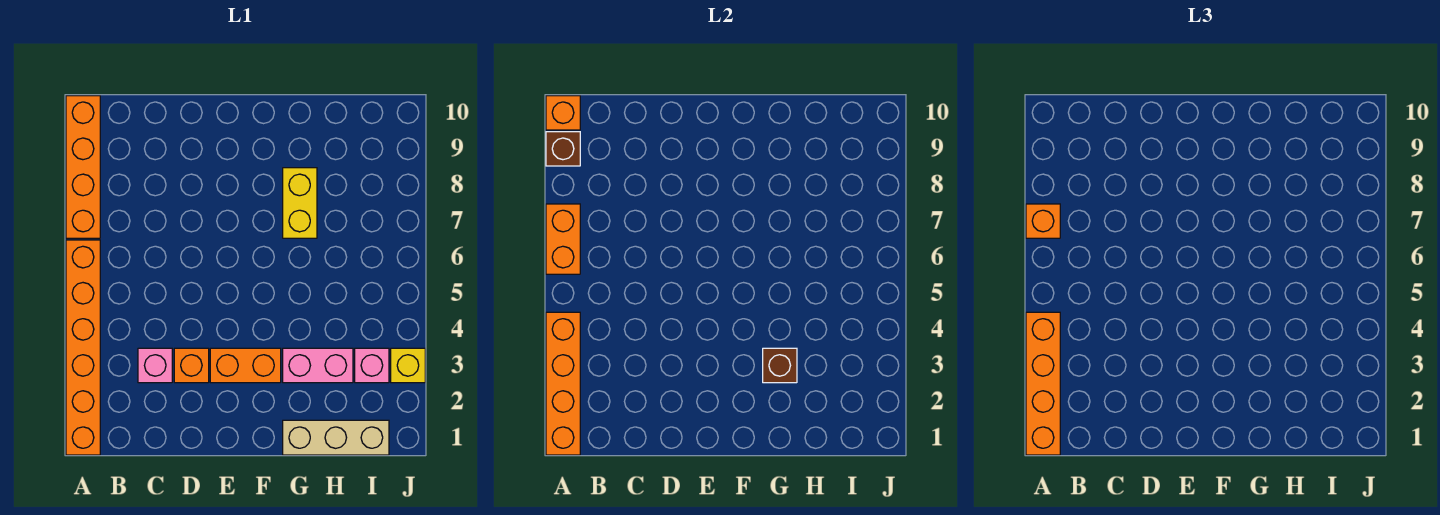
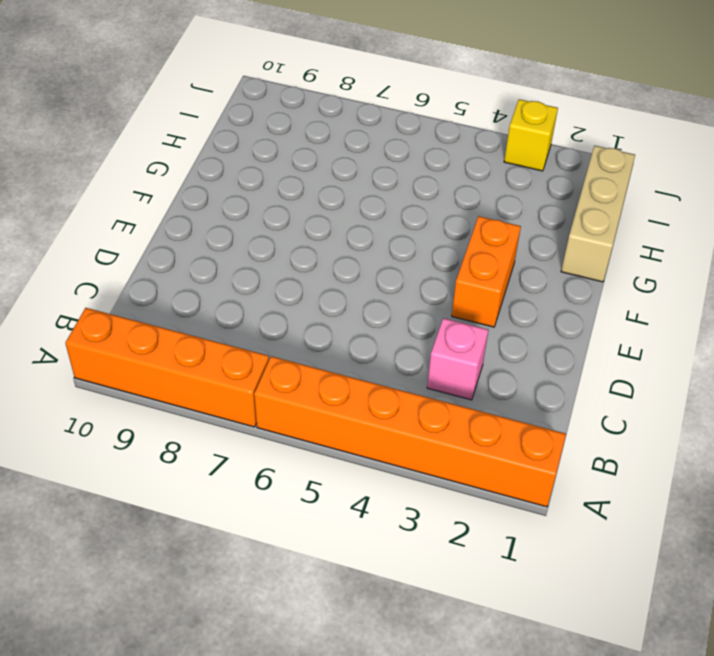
none -> orange 1x1 brick [174,348,209,383]
none -> pink 1x2 brick [283,348,353,383]
none -> yellow 1x2 brick [283,168,317,238]

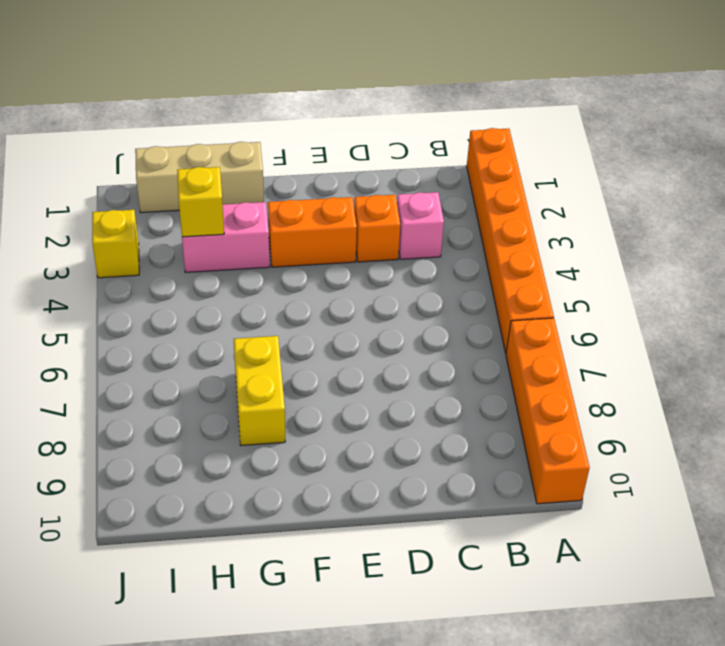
yellow 1x1 brick [177,167,224,237] -> none
none -> pink 1x1 brick [355,348,389,383]
none -> orange 1x4 brick [546,312,580,455]
none -> orange 1x2 brick [546,204,580,274]

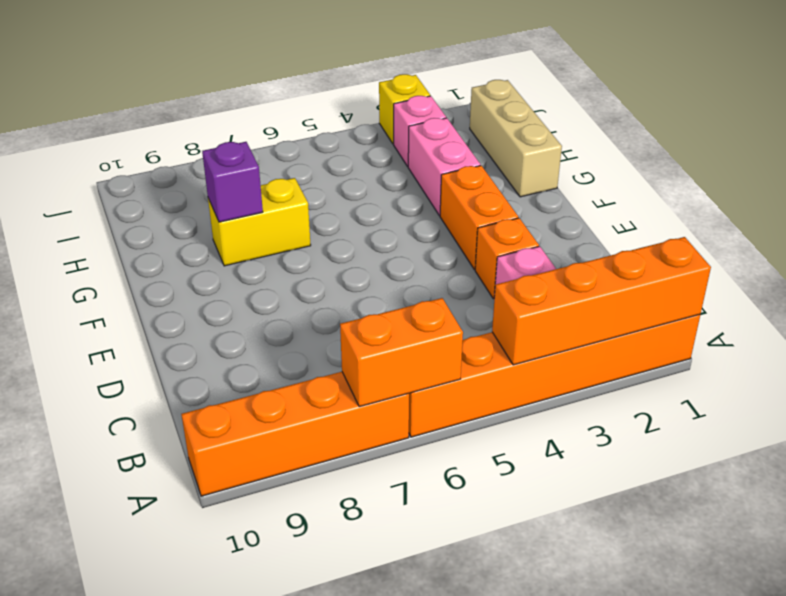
purple 1x1 brick [202,142,263,222] -> none
none -> brown 1x1 brick [546,132,580,166]
none -> orange 1x1 brick [546,96,580,130]
none -> brown 1x1 brick [763,348,797,383]

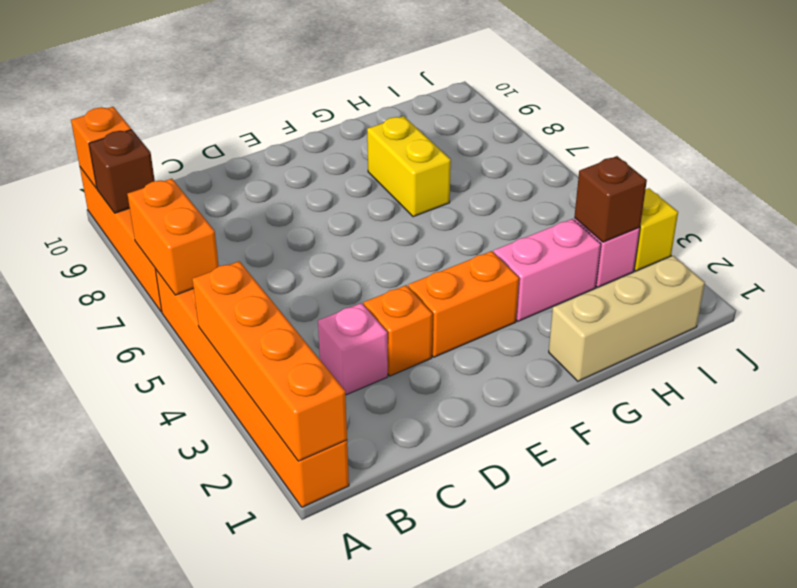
brown 1x1 brick [574,156,647,242] -> brown 1x1 brick moved to [763,348,797,383]
none -> orange 1x4 brick [1026,312,1060,455]
none -> orange 1x1 brick [1026,204,1060,238]

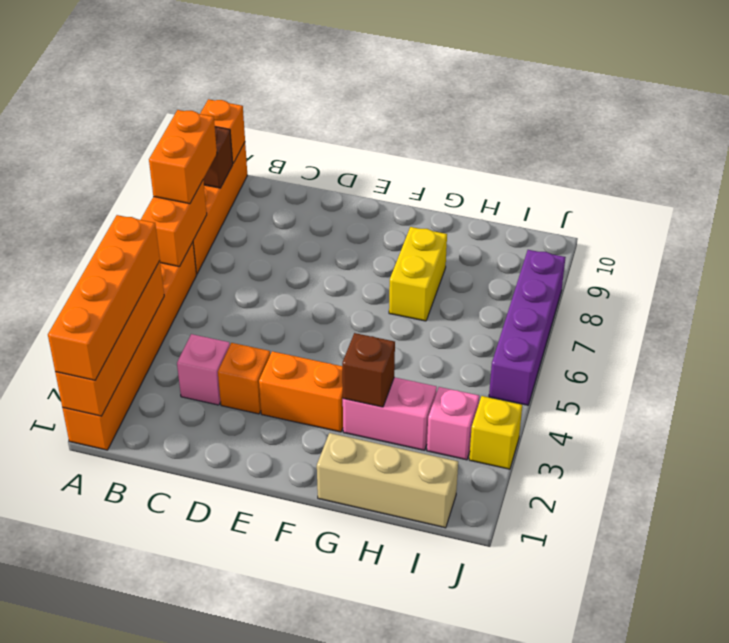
orange 1x2 brick [149,110,217,204] -> orange 1x1 brick [1026,204,1060,238]
purple 1x4 brick [489,250,566,405] -> none

